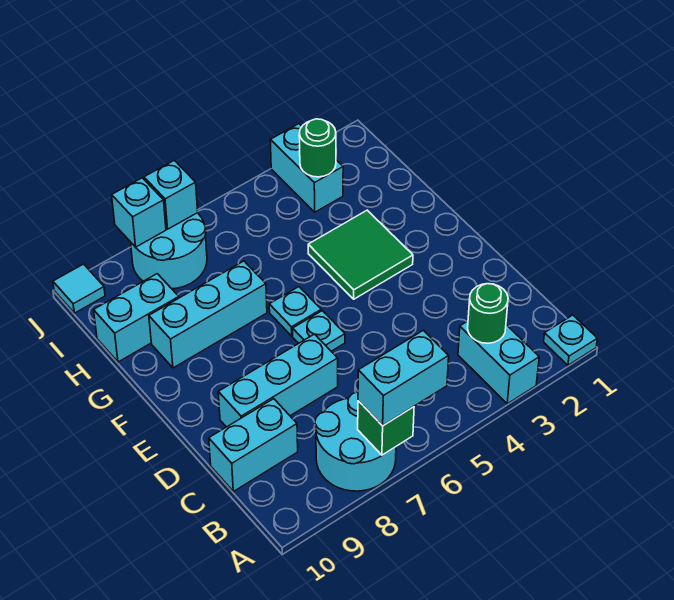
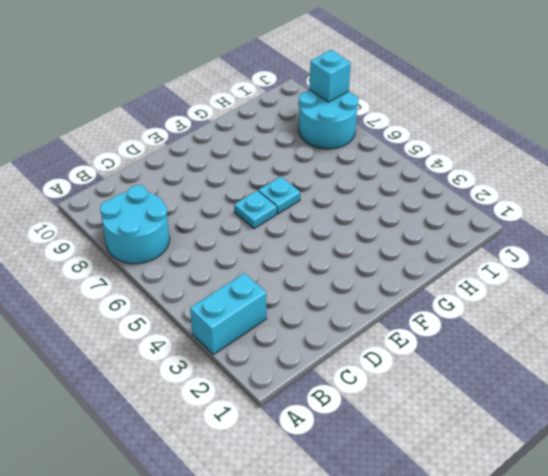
none -> cyan 1x1 plate [544,315,597,365]
none -> cyan 1x2 brick [209,399,298,491]
none -> cyan 1x3 brick [218,334,338,427]

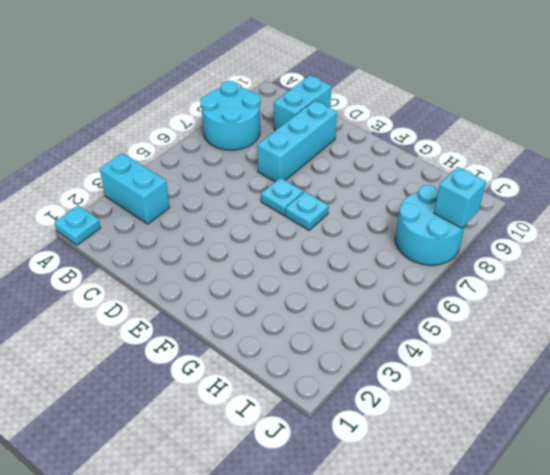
none -> green 2x2 tile [308,210,413,299]
none -> cyan 1x3 brick [149,261,267,368]
none -> cyan 1x2 brick [94,274,179,362]

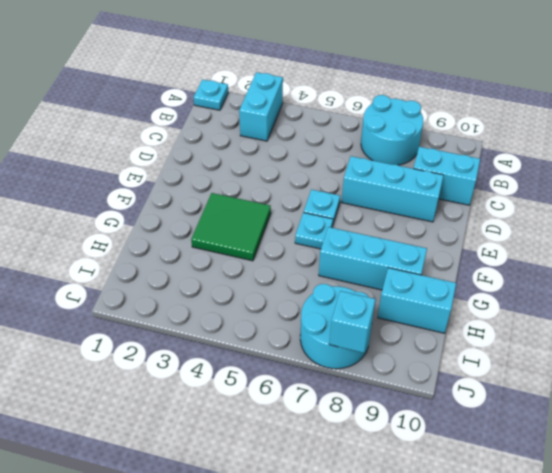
none -> cyan 1x2 brick [270,124,343,212]
none -> cyan 1x1 tile [53,264,105,313]
none -> green 1x1 brick [358,401,414,455]

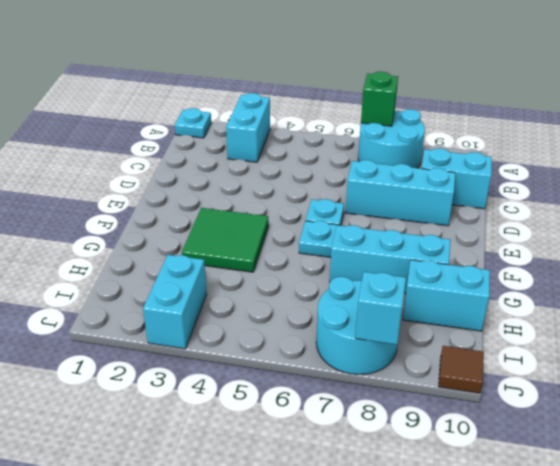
brown 1x1 tile [439,346,484,393] -> cyan 1x1 tile [53,264,105,313]
none -> green 1x1 round brick [468,284,508,343]
none -> green 1x1 round brick [299,119,336,177]
none -> cyan 1x1 brick [144,160,198,229]

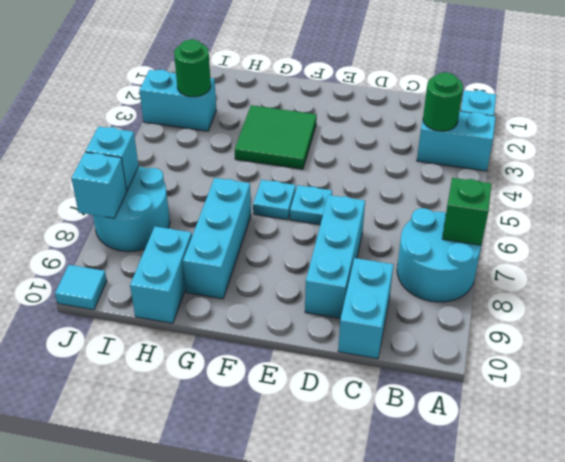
none -> cyan 1x2 brick [358,330,449,426]

